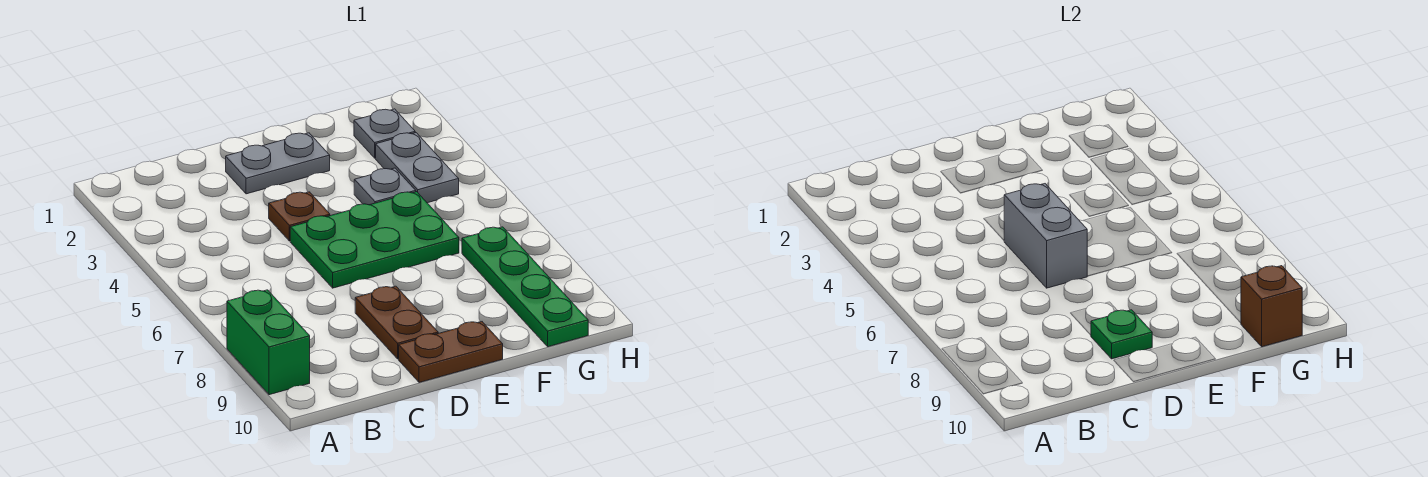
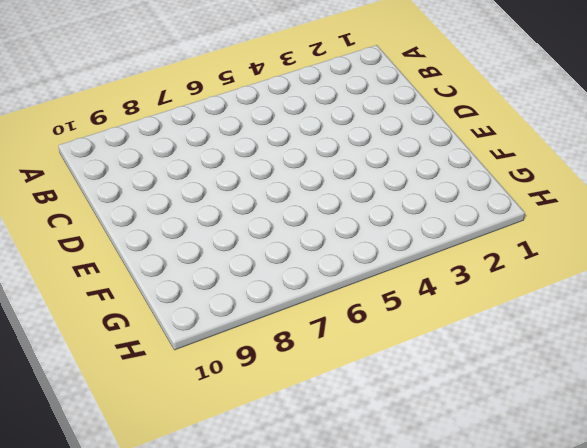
none -> green 1x2 brick [227,290,310,395]
none -> grey 1x2 plate [226,133,330,194]
none -> brown 1x1 plate [269,192,330,241]

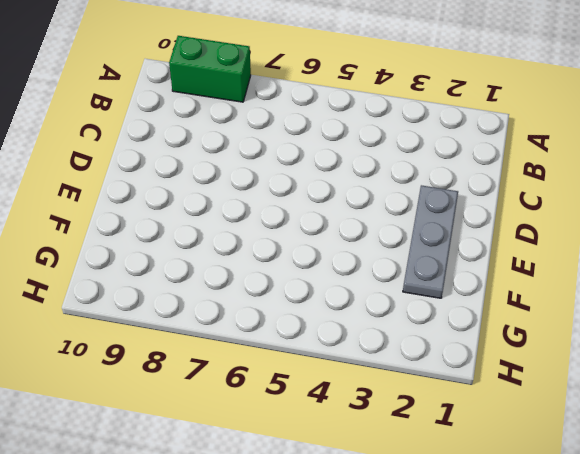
grey 1x3 plate [403,185,458,298] -> grey 1x2 plate [226,133,330,194]
none -> brown 1x1 plate [269,192,330,241]
none -> green 2x3 plate [290,192,459,288]
none -> brown 1x2 plate [355,286,438,359]

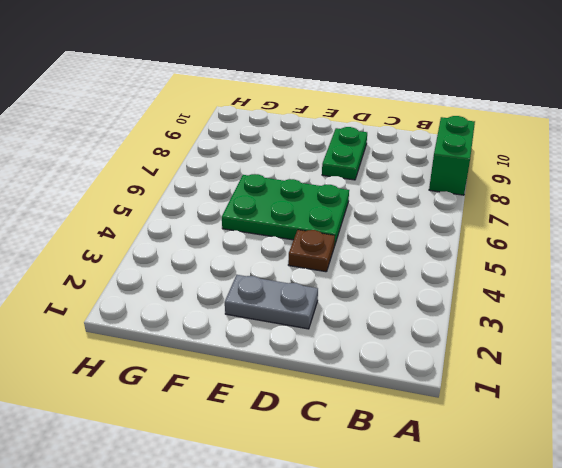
green 1x2 plate [322,127,367,180] -> brown 1x2 plate [355,286,438,359]
none -> brown 1x2 plate [399,322,503,383]
none -> grey 1x1 plate [354,168,416,205]
none -> grey 1x1 plate [354,109,415,158]

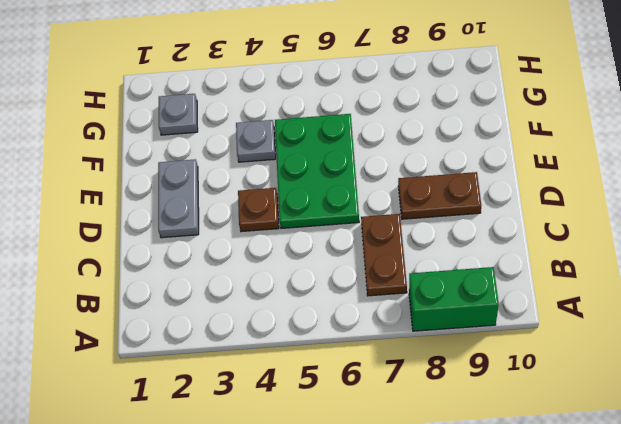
brown 1x2 plate [361,214,407,296] -> brown 1x2 plate moved to [399,322,503,383]
none -> grey 1x2 plate [376,133,459,203]
none -> green 1x4 plate [462,227,588,347]
none -> grey 1x2 brick [1004,184,1087,288]

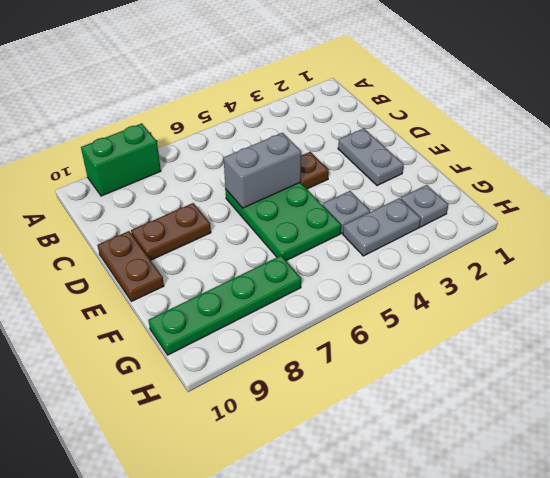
none -> green 1x1 plate [1091,310,1152,359]
none -> brown 1x1 brick [1241,266,1302,347]

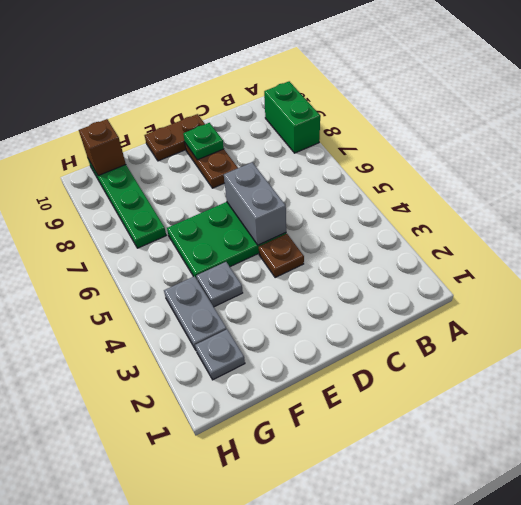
none -> grey 1x2 plate [226,133,330,194]

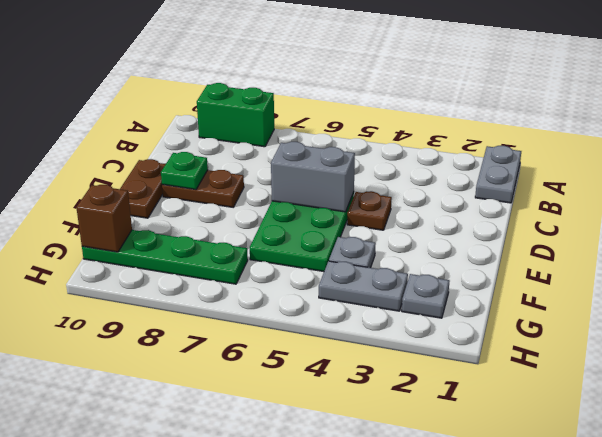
grey 1x2 plate [475,146,521,203] -> grey 1x2 plate moved to [226,133,330,194]

